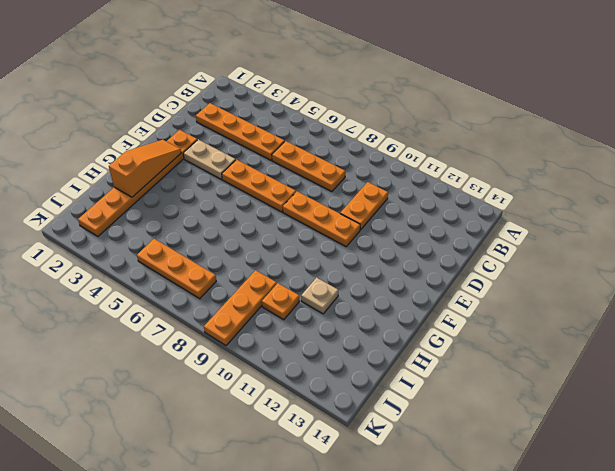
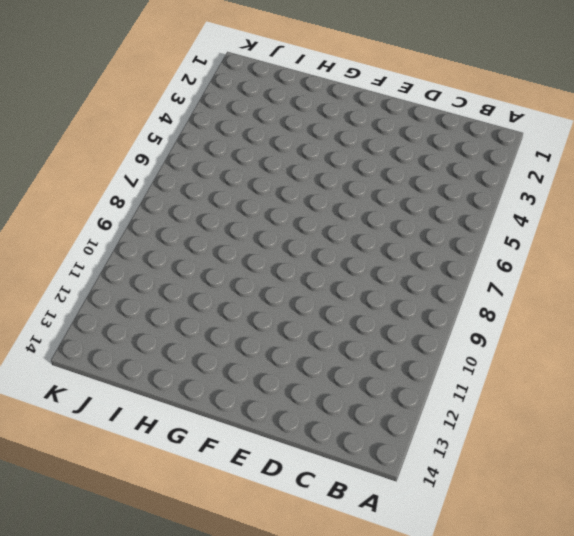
none -> orange 1x4 plate [196,103,285,160]
none -> orange 1x3 plate [272,141,345,192]
none -> orange 1x2 plate [340,182,388,230]

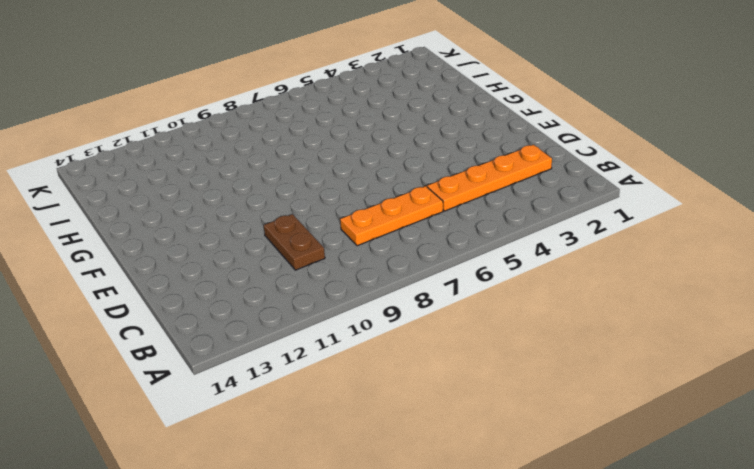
brown 1x2 plate [263,214,325,270] -> orange 1x2 plate [340,182,388,230]
none -> orange 1x6 plate [78,130,197,236]
none -> tan 1x2 plate [183,140,236,179]
none -> orange 1x3 plate [222,160,296,212]

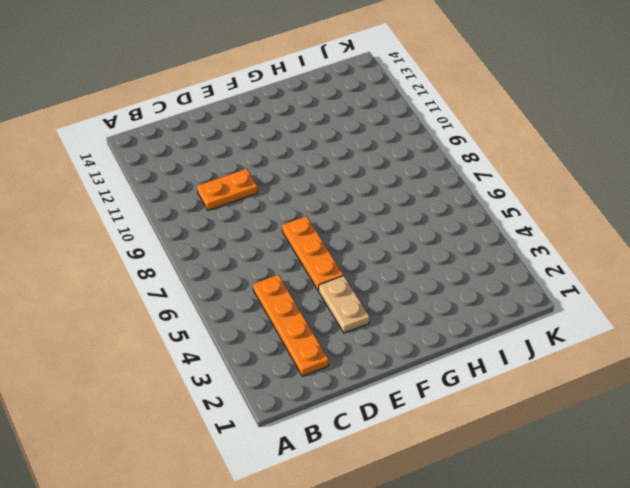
none -> orange 1x3 plate [272,141,345,192]
none -> orange 1x6 plate [78,130,197,236]
none -> orange 1x3 plate [283,191,360,247]

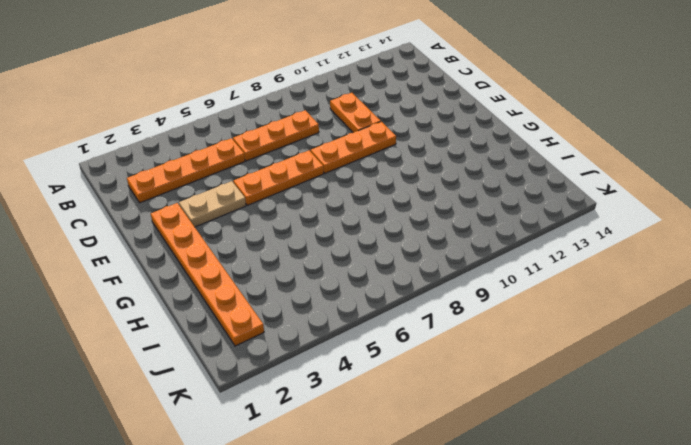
none -> tan 1x1 plate [301,278,338,314]
none -> orange 1x3 plate [204,270,277,346]
none -> orange 1x1 plate [262,283,299,320]

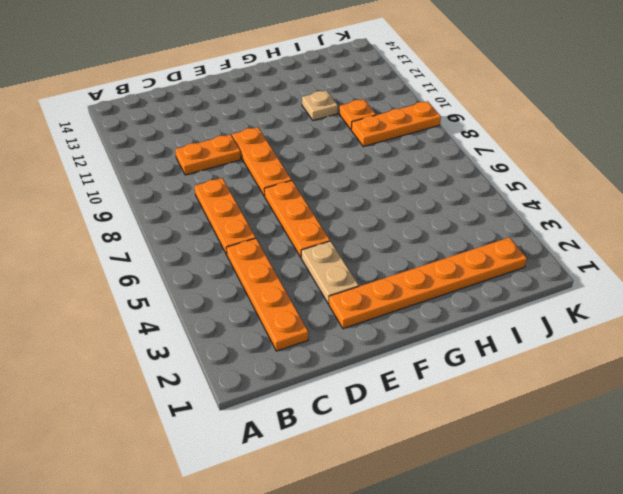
none -> orange 1x3 plate [137,239,216,299]
none -> orange 1x3 slope [109,140,181,197]

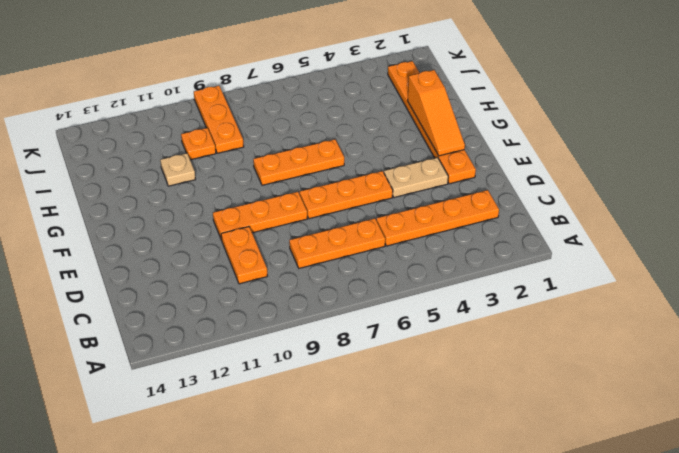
orange 1x3 plate [253,139,344,185] -> orange 1x3 plate moved to [137,239,216,299]

